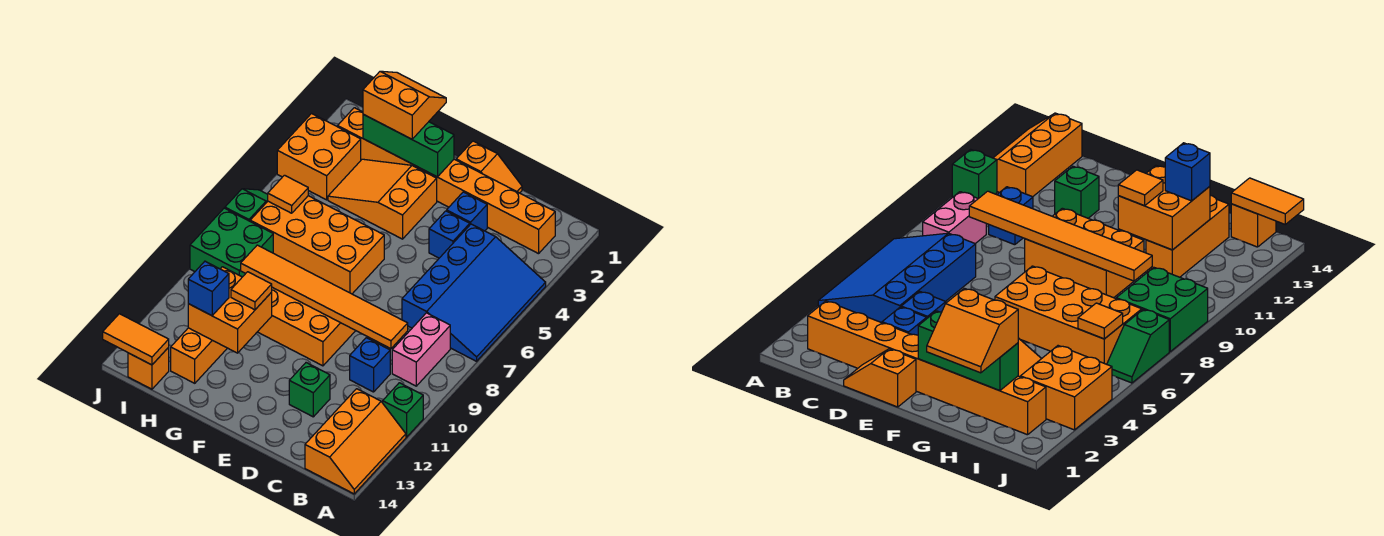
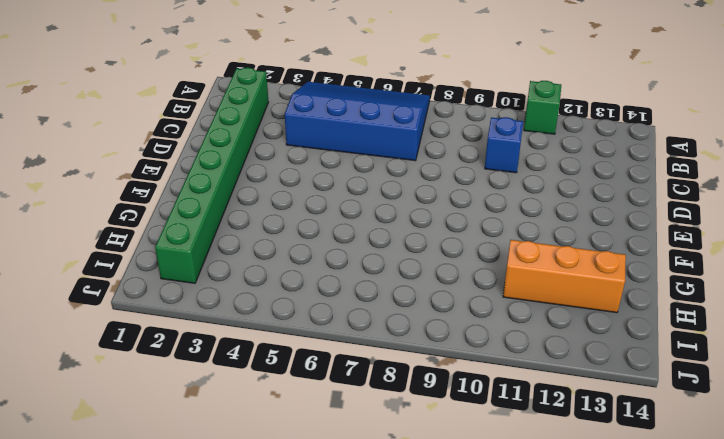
green 1x8 brick [155,68,268,283] -> orange 1x8 brick [338,108,555,254]
none -> orange 2x3 slope [305,389,406,494]
none -> pink 1x2 brick [392,313,450,386]
none -> orange 1x2 slope [456,141,522,193]

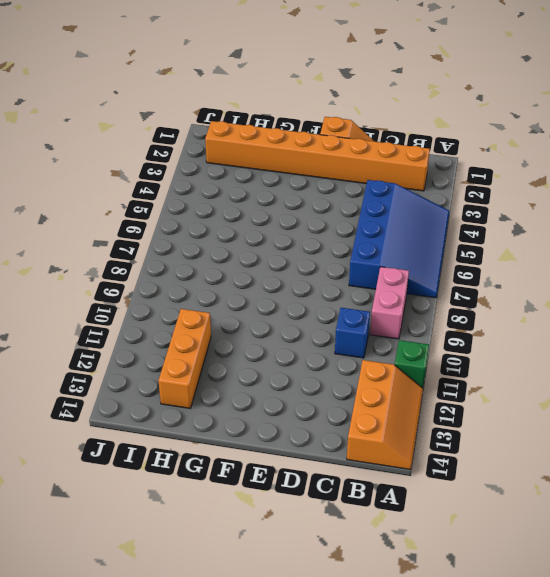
none -> blue 1x1 brick [447,192,487,231]
none -> blue 1x1 brick [429,211,470,258]
none -> green 1x1 brick [289,363,330,417]

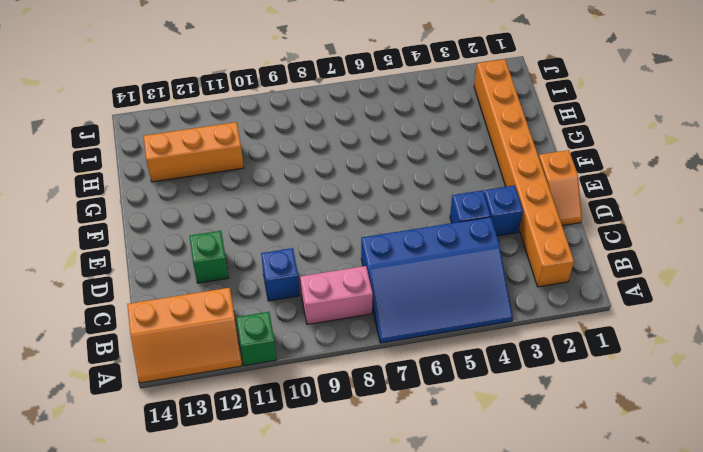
none -> orange 2x3 brick [258,287,356,366]
none -> orange 2x3 slope [328,159,437,239]
none -> orange 2x4 brick [250,196,384,294]

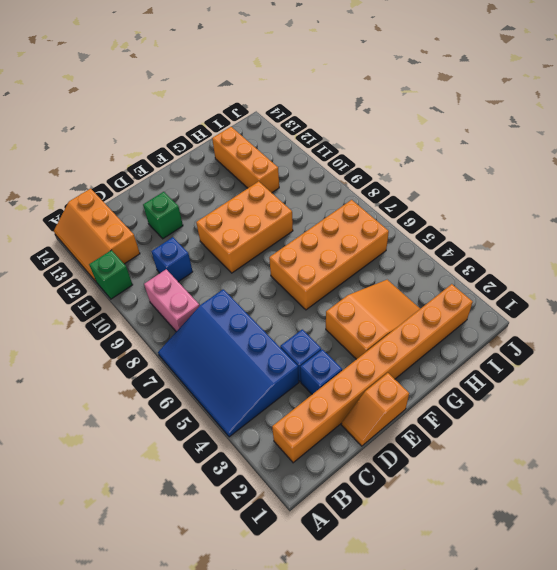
none -> orange 2x2 brick [277,114,361,200]
none -> green 2x2 brick [190,208,273,277]
none -> orange 1x1 brick [128,347,169,389]

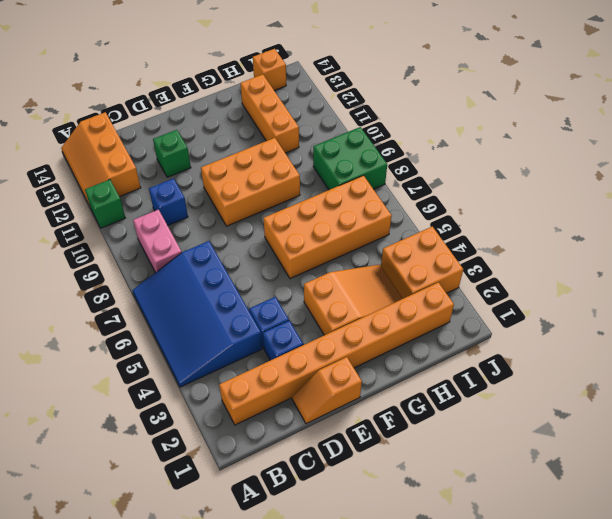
none -> green 1x2 slope [225,189,268,221]
none -> orange 1x6 tile [241,245,408,349]
none -> green 1x3 brick [363,114,454,177]

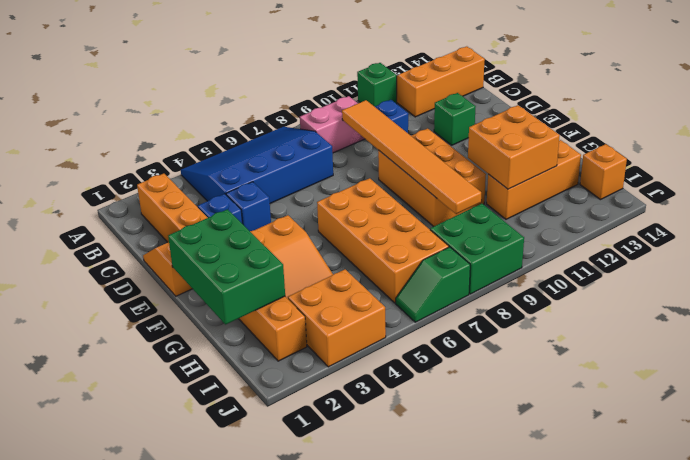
green 2x3 brick [168,209,285,325] -> green 1x3 brick [363,114,454,177]
none -> orange 1x1 tile [268,175,308,213]
none -> orange 1x2 tile [103,314,169,365]
none -> orange 2x2 slope [363,71,446,139]

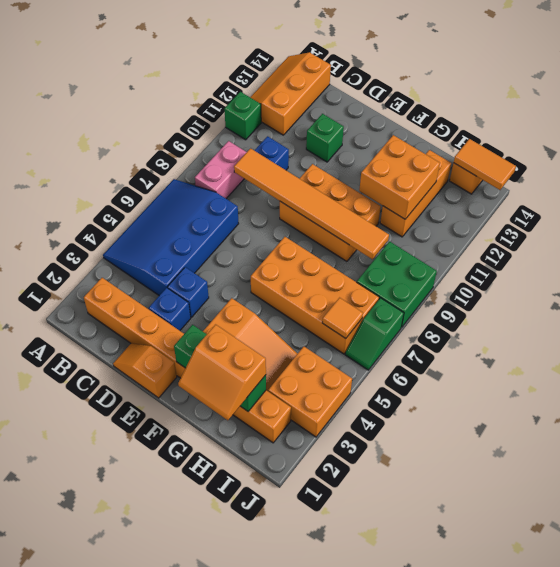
none -> orange 1x1 tile [231,272,272,310]
none -> blue 1x1 brick [188,261,229,316]

